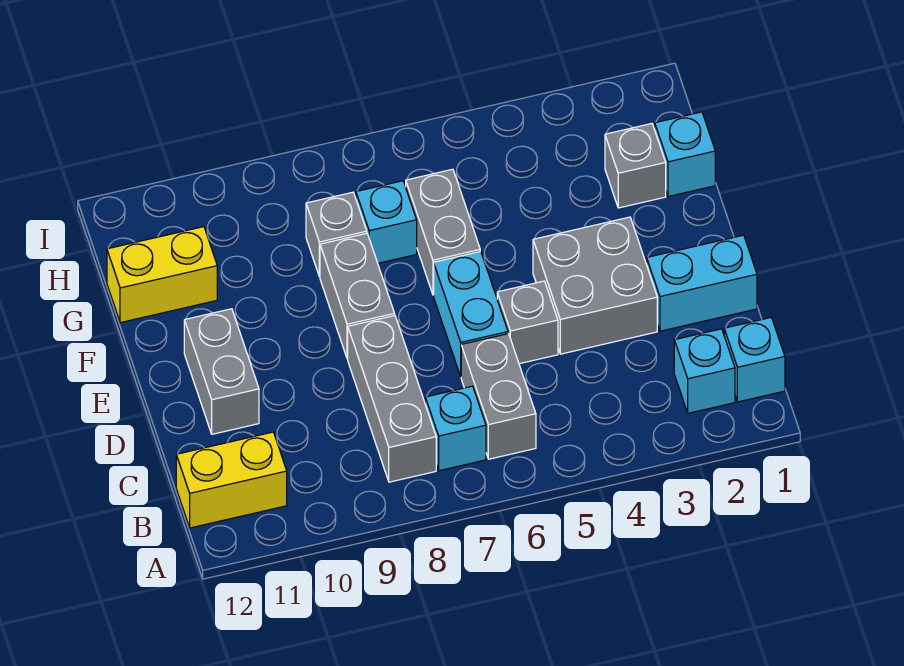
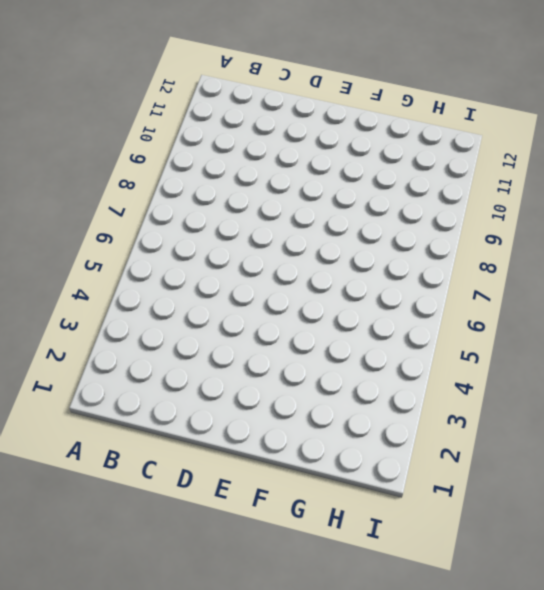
none -> cyan 1x1 brick [724,318,785,402]
none -> cyan 1x1 brick [674,329,735,413]
none -> grey 1x2 brick [461,334,536,459]

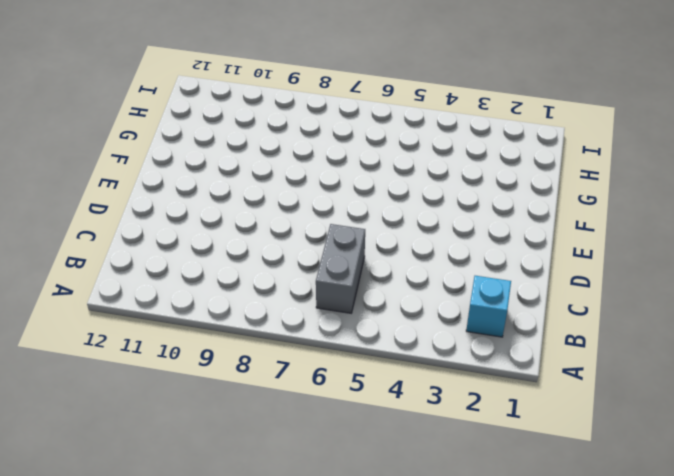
none -> cyan 1x1 brick [724,318,785,402]
none -> cyan 1x1 brick [425,386,486,471]
none -> grey 1x3 brick [348,316,436,482]

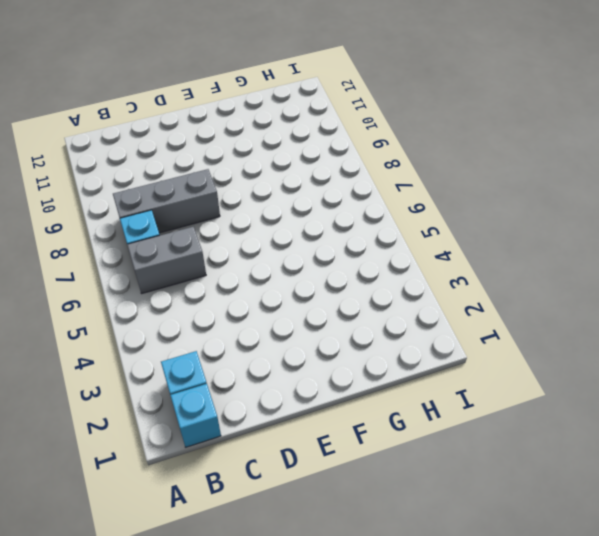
none -> yellow 1x2 brick [176,432,287,528]
none -> cyan 1x2 brick [647,235,757,331]
none -> grey 2x2 brick [533,217,657,354]

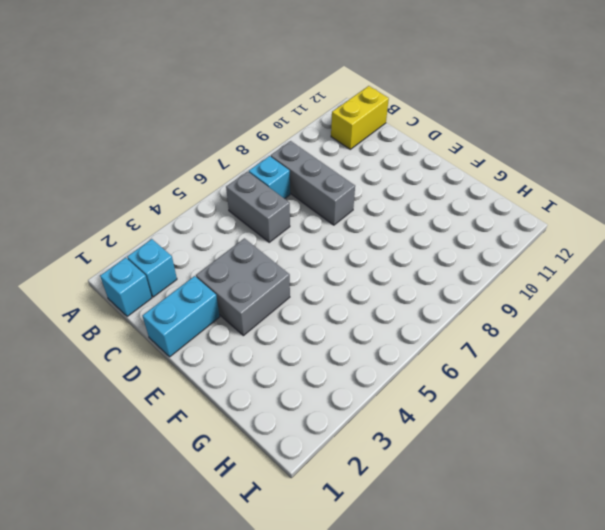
none -> grey 1x1 brick [497,281,558,364]
none -> cyan 1x2 brick [434,251,508,376]
none -> grey 1x2 brick [184,309,259,434]

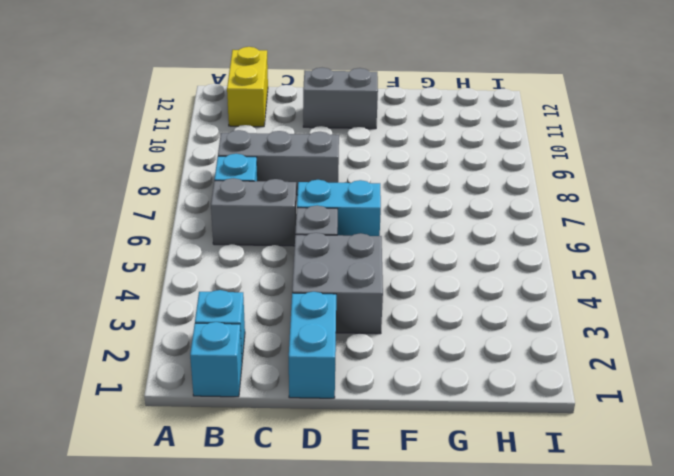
none -> grey 1x2 brick [320,233,395,359]
none -> grey 1x2 brick [406,169,480,295]
none -> cyan 1x1 brick [655,112,715,197]

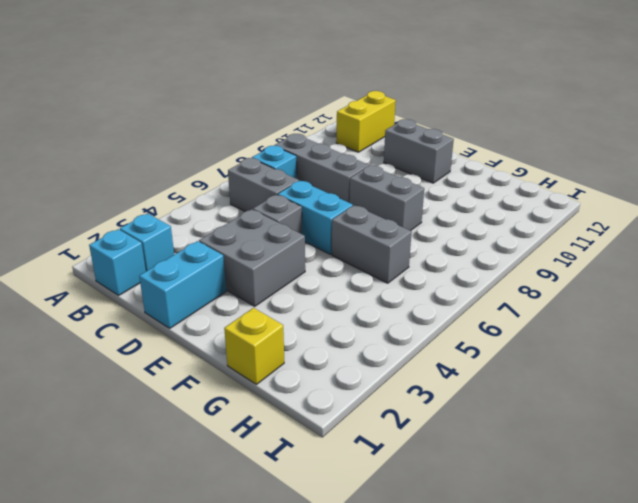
yellow 1x1 brick [224,308,284,384] -> cyan 1x1 brick [655,112,715,197]
none -> grey 1x1 brick [605,124,666,208]
none -> cyan 1x1 brick [356,181,417,263]
none -> grey 1x1 brick [306,192,367,277]

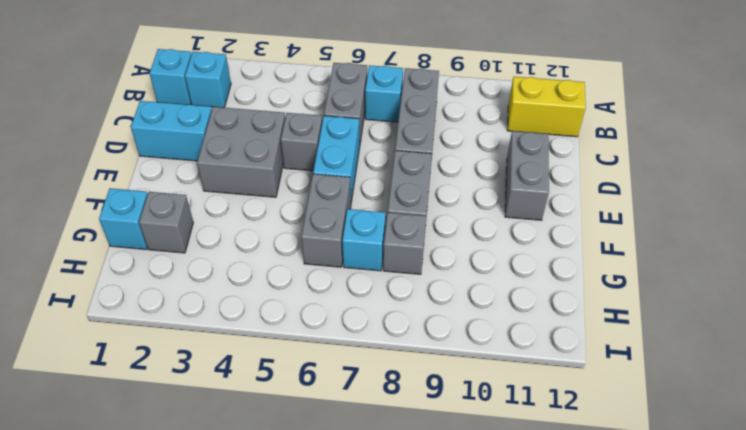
none -> yellow 1x2 brick [107,227,217,323]

